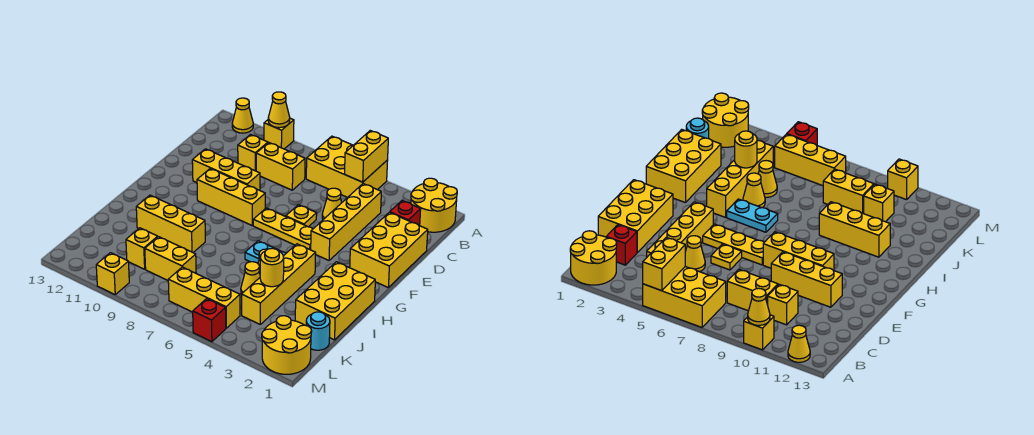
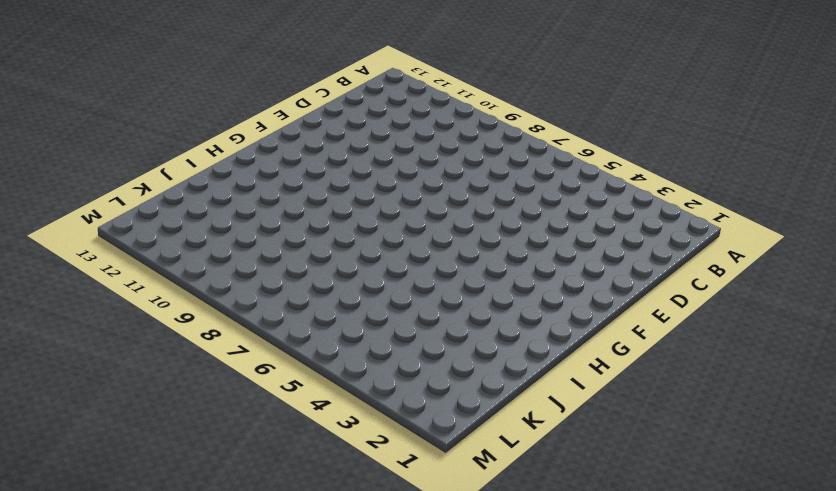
none -> yellow 2x2 round brick [411,178,457,232]
none -> yellow 2x3 brick [306,136,388,197]
none -> yellow 1x1 brick [264,118,294,149]
none -> yellow 1x1 cone [232,98,253,133]

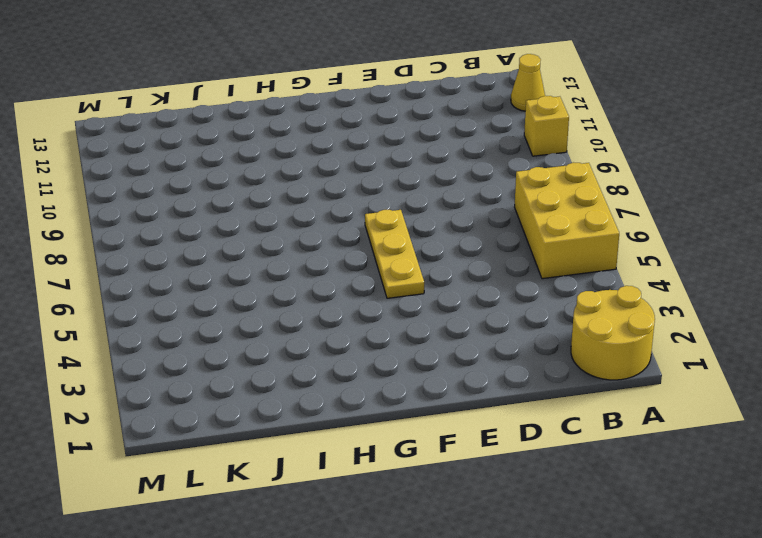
none -> red 1x1 brick [390,201,421,226]
none -> yellow 1x4 brick [311,184,381,260]
none -> yellow 1x2 brick [256,143,305,190]
none -> yellow 1x1 brick [238,135,268,171]

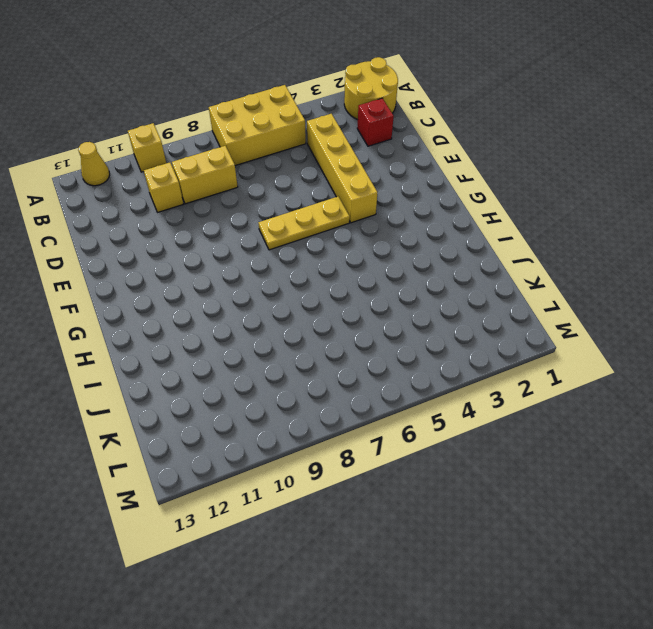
none -> yellow 2x3 brick [350,212,428,287]
none -> yellow 1x1 cone [322,188,342,219]
none -> yellow 1x1 plate [286,205,317,227]
none -> yellow 1x3 brick [192,149,260,190]

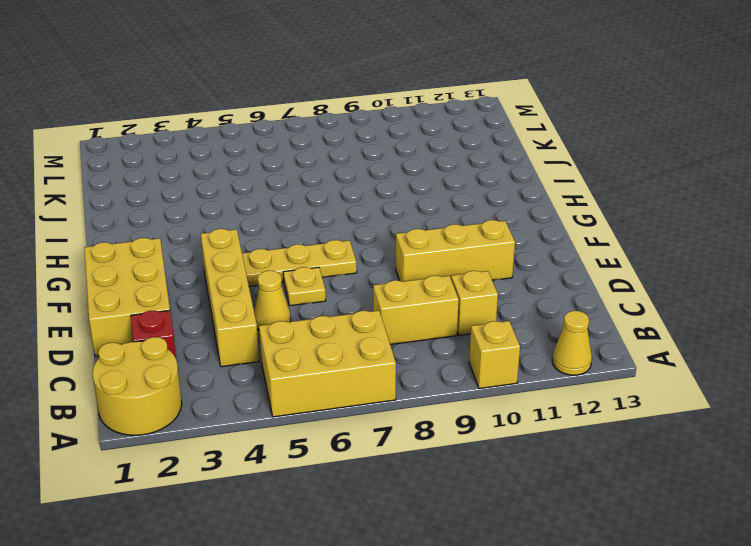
none -> yellow 1x3 brick [197,169,265,225]
none -> yellow 2x3 brick [295,262,375,340]
none -> yellow 1x4 brick [242,244,316,324]
none -> cyan 1x2 plate [245,241,286,263]

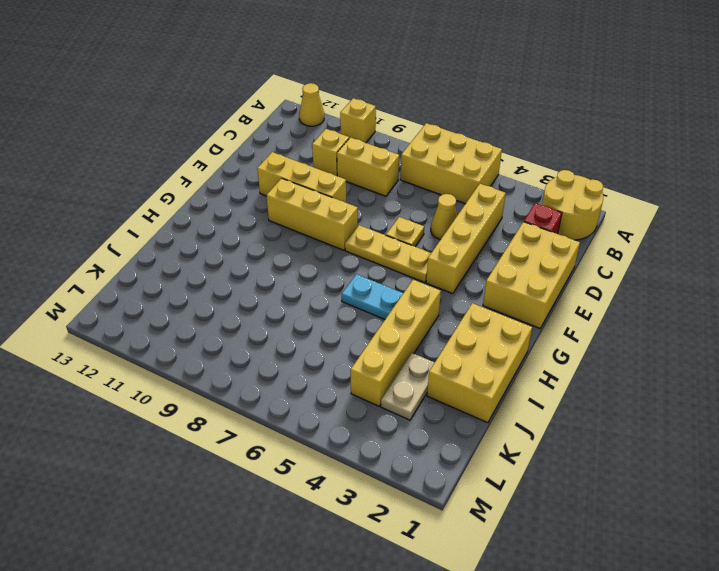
tan 1x2 plate [381,353,435,420] -> none
none -> yellow 1x1 cone [743,173,765,208]
none -> yellow 1x3 brick [136,195,205,252]
none -> yellow 1x1 cone [241,262,260,294]
none -> cyan 1x1 round brick [306,312,330,350]

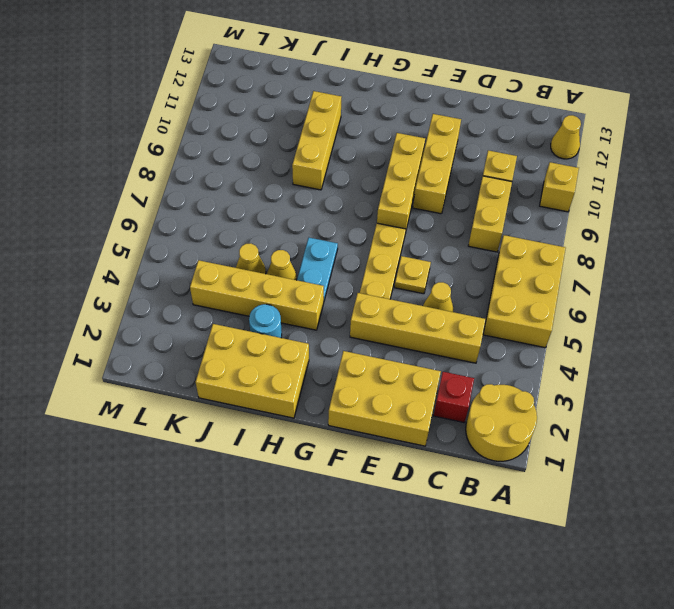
cyan 1x1 round brick [249,304,282,338] -> cyan 1x1 round brick moved to [306,312,330,350]
none -> yellow 1x2 brick [145,237,196,280]
none -> yellow 1x1 brick [126,228,158,269]
none -> yellow 2x2 round brick [262,316,312,374]
none -> yellow 1x3 brick [168,267,240,328]

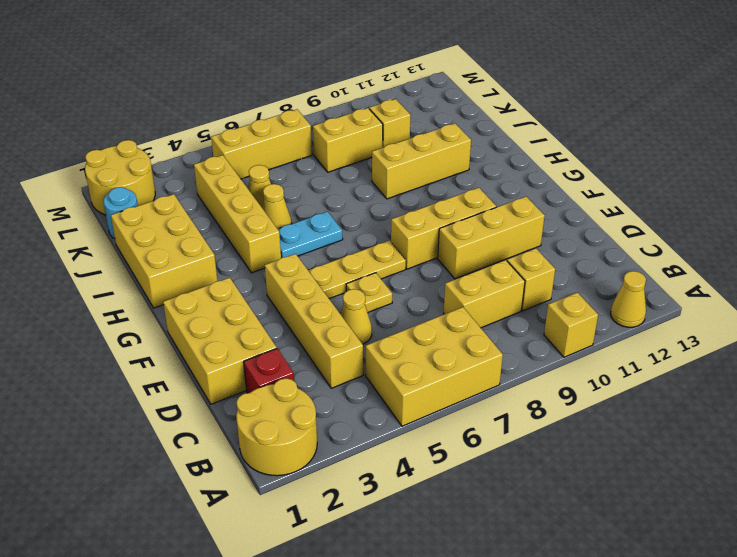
none -> red 1x1 brick [193,299,226,342]
none -> yellow 1x1 brick [96,253,129,294]
none -> yellow 1x2 brick [345,131,388,182]
none -> yellow 1x1 cone [268,92,290,128]

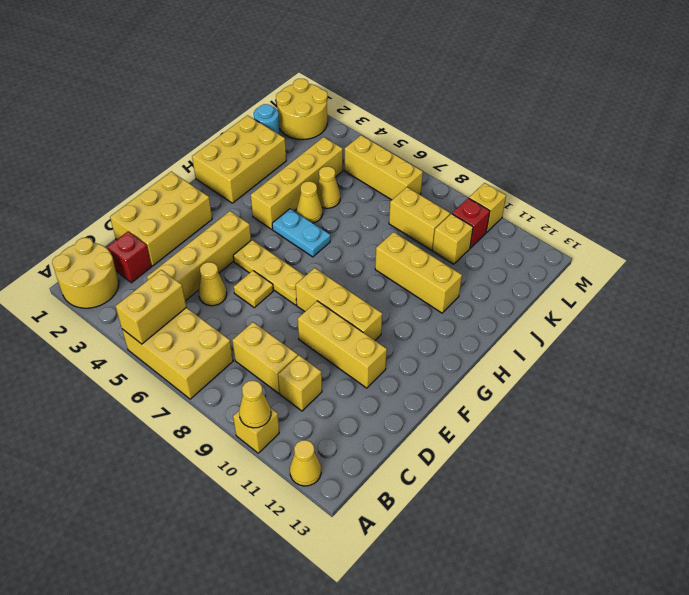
red 1x1 brick [452,198,490,248] -> red 1x1 brick moved to [193,299,226,342]
none -> yellow 1x1 round brick [260,248,284,287]

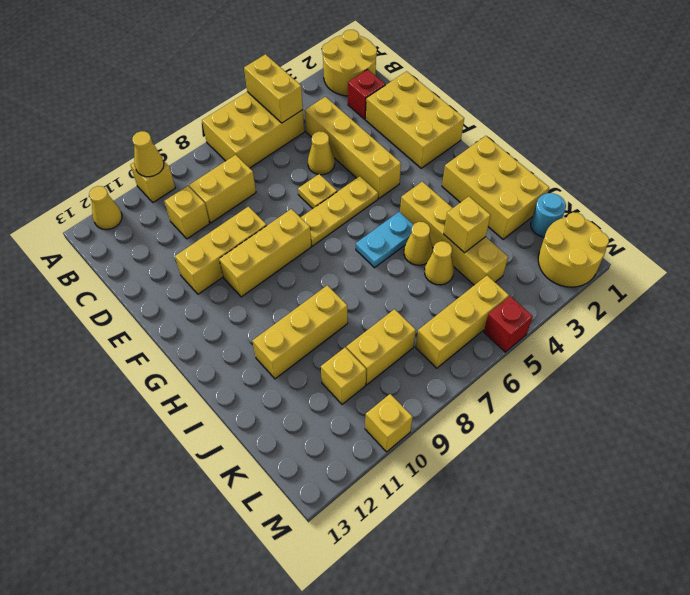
yellow 1x1 brick [444,197,491,253] -> yellow 1x1 round brick [260,248,284,287]

